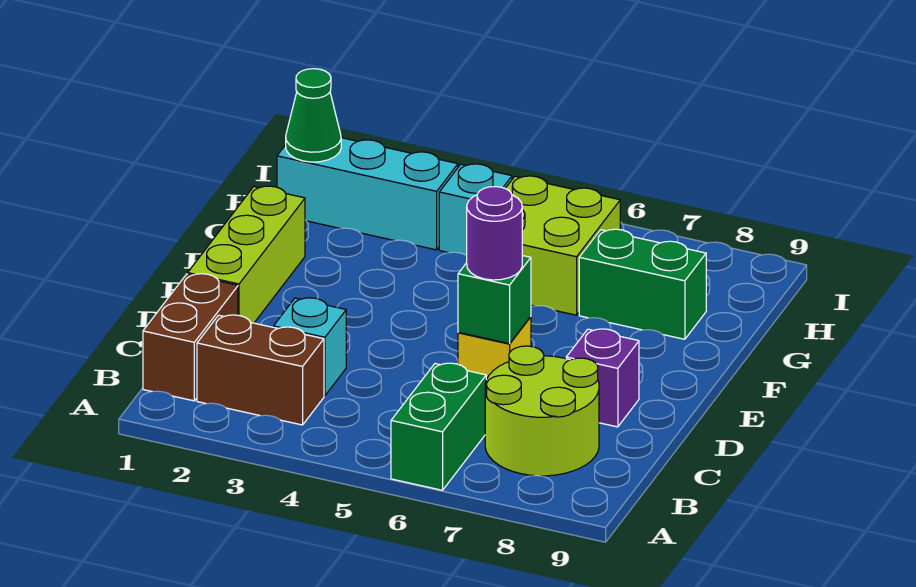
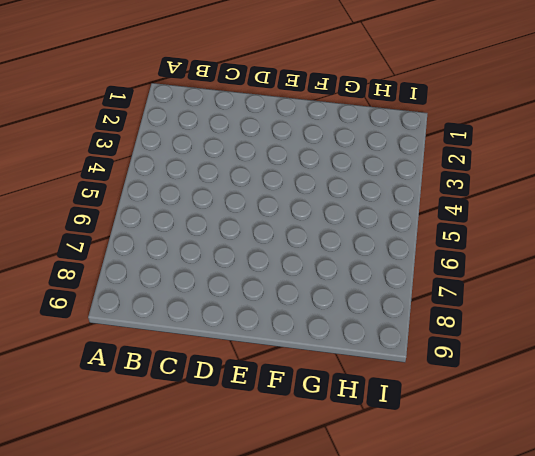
none -> green 1x2 brick [391,363,486,490]
none -> brown 1x2 brick [143,274,238,401]
none -> brown 1x2 brick [197,315,324,425]

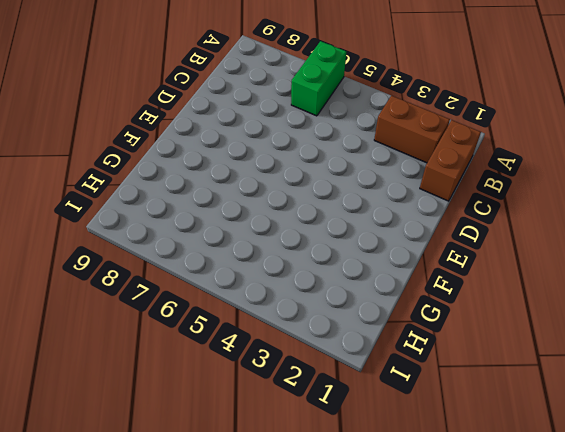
none -> lime 2x2 round brick [485,346,599,476]
none -> cyan 1x1 brick [274,298,346,396]
none -> lime 1x3 brick [188,186,305,323]

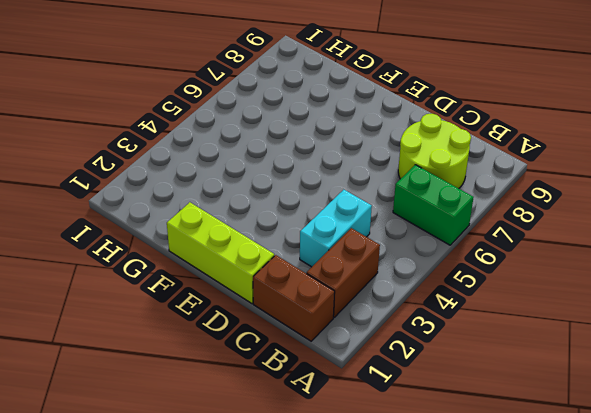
cyan 1x2 brick [300,190,372,267] -> cyan 1x1 brick [274,298,346,396]
none -> yellow 1x1 brick [458,317,531,379]
none -> purple 1x1 brick [566,329,639,427]
none -> lime 2x2 brick [505,176,620,315]

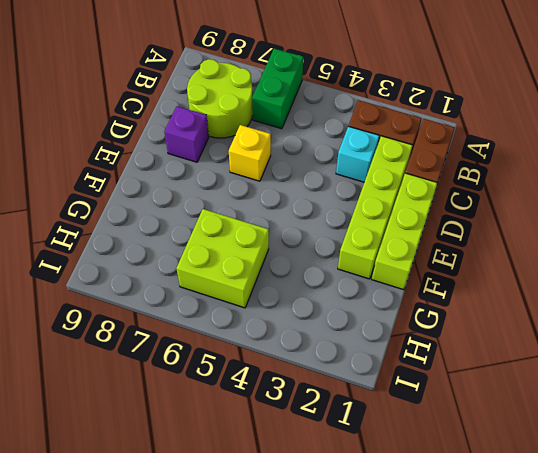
lime 1x4 brick [338,136,413,279] -> none
none -> green 1x2 brick [579,229,706,339]
none -> cyan 1x3 brick [277,138,458,250]
none -> cyan 1x1 brick [439,164,512,256]

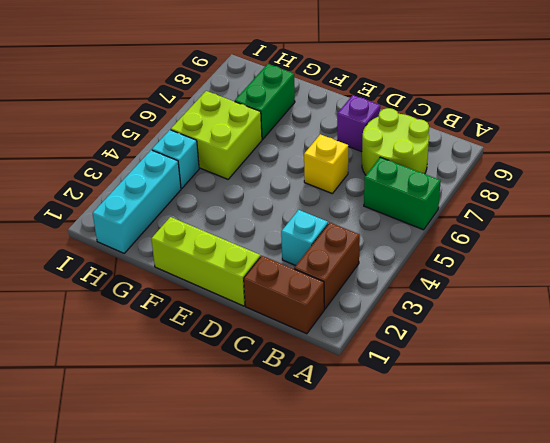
none -> green 1x1 brick [458,256,531,344]
none -> green 1x1 cone [286,69,341,162]
none -> purple 1x1 round brick [467,187,522,280]

